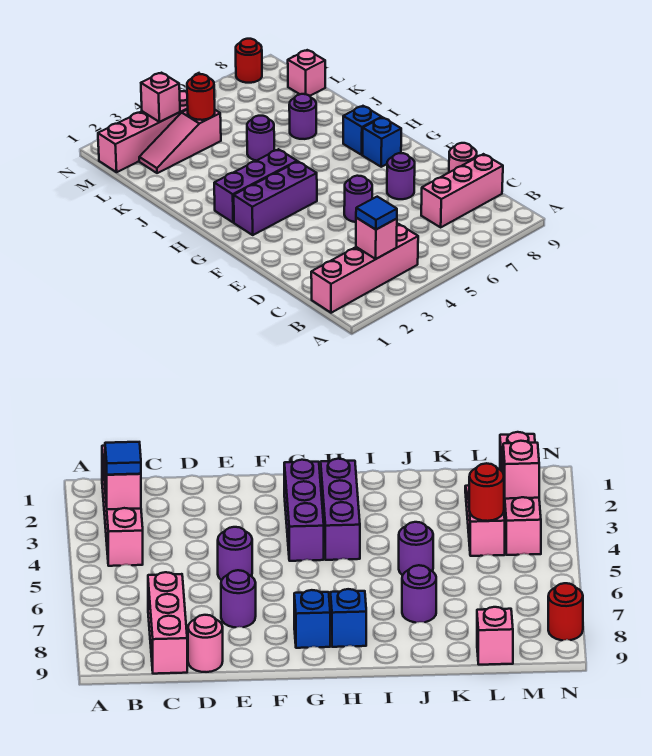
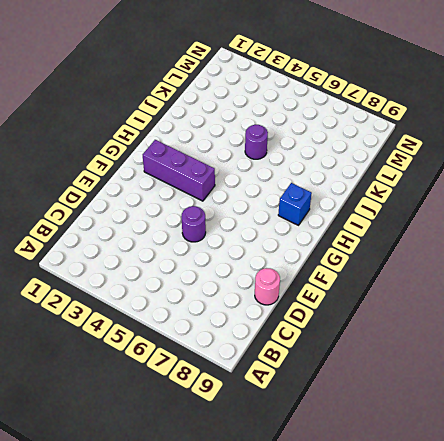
none -> pink 1x4 brick [311,224,418,313]
none -> pink 1x3 brick [421,154,503,227]
none -> purple 1x1 round brick [387,153,415,199]

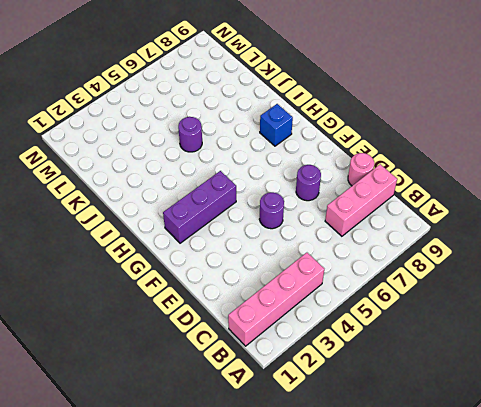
none -> blue 1x1 brick [363,117,401,167]
none -> purple 1x3 brick [214,149,297,222]
none -> purple 1x1 round brick [289,94,316,139]

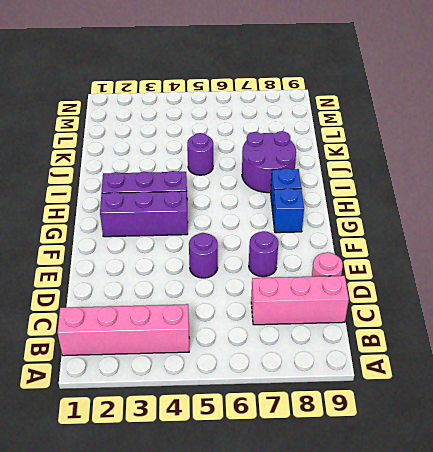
purple 2x2 round brick [242,131,296,193] -> purple 1x1 round brick [289,94,316,139]
none -> pink 1x3 slope [139,109,221,173]
none -> pink 1x1 brick [288,50,325,96]
none -> pink 1x4 brick [98,91,188,172]

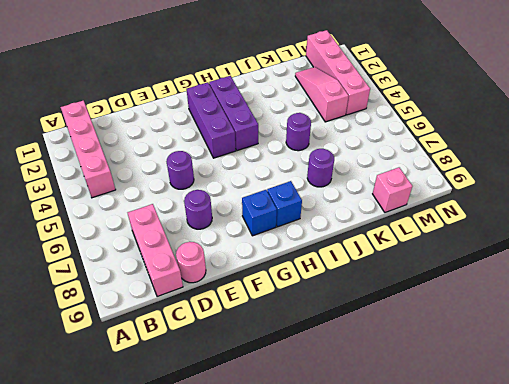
none -> red 1x1 round brick [236,39,262,83]
none -> pink 1x1 brick [356,218,397,259]
none -> red 1x1 round brick [187,74,215,120]

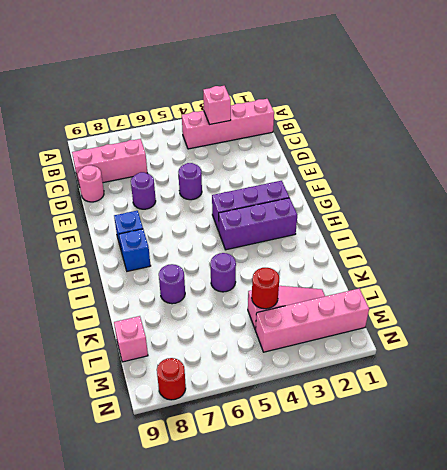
none -> pink 1x1 brick [141,73,180,122]
none -> blue 1x1 tile [356,197,397,230]

